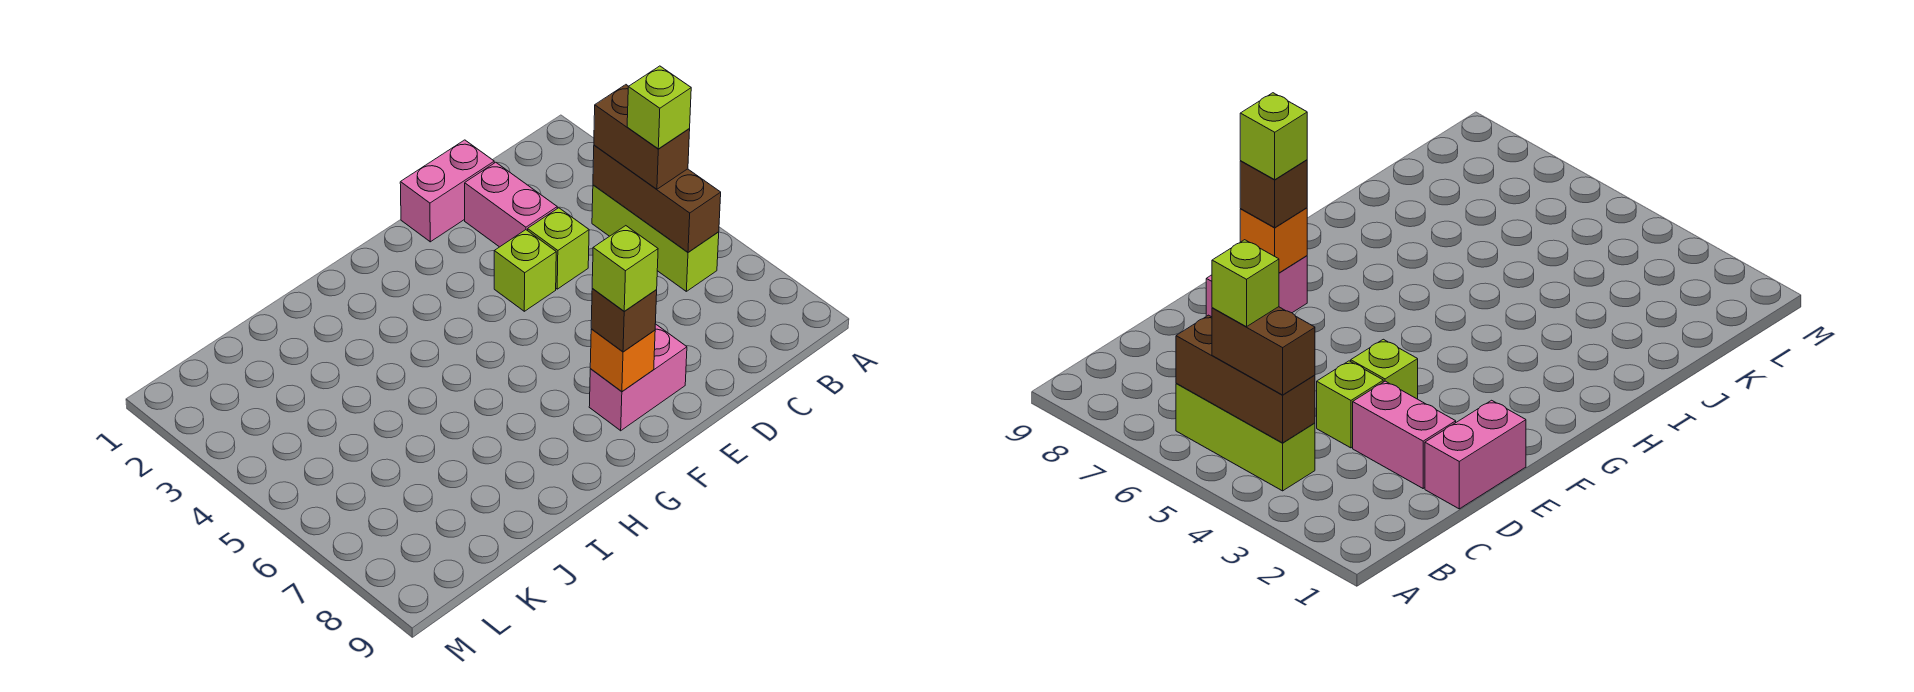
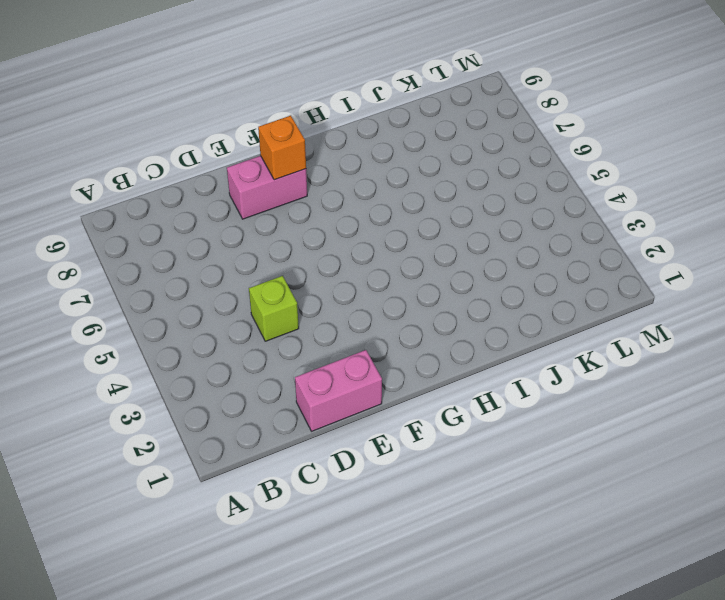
none -> lime 1x3 brick [592,185,719,291]
none -> pink 1x2 brick [465,162,557,247]
none -> lime 1x1 brick [494,230,556,311]

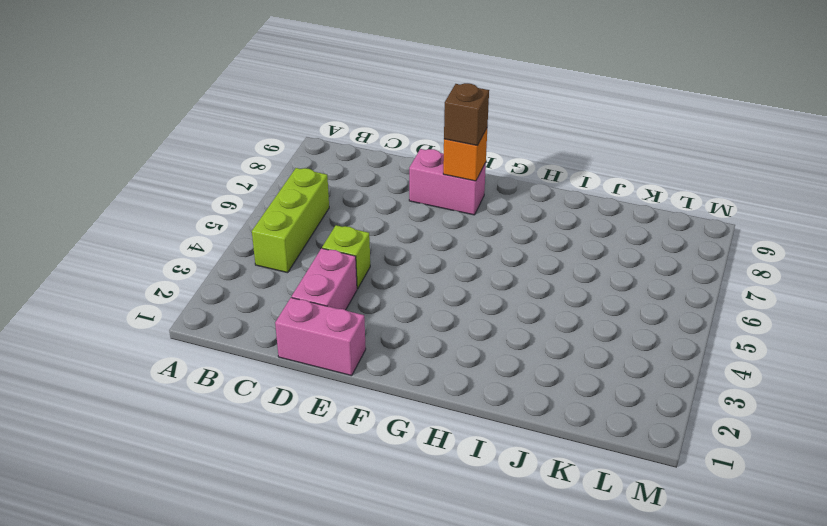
none -> lime 1x1 brick [494,230,556,311]
none -> brown 1x3 brick [593,145,721,252]
none -> brown 1x2 brick [594,85,690,189]

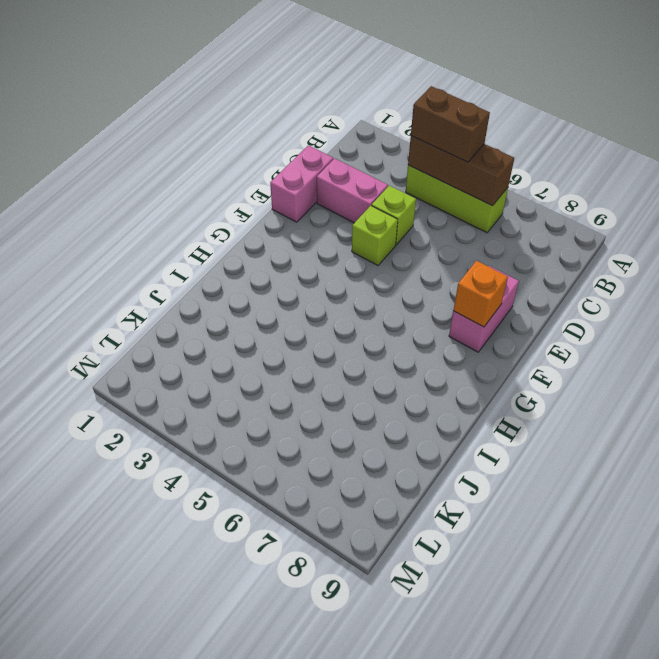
none -> brown 1x1 brick [591,289,657,352]
none -> lime 1x1 brick [627,66,691,149]
none -> lime 1x1 brick [592,226,658,311]

